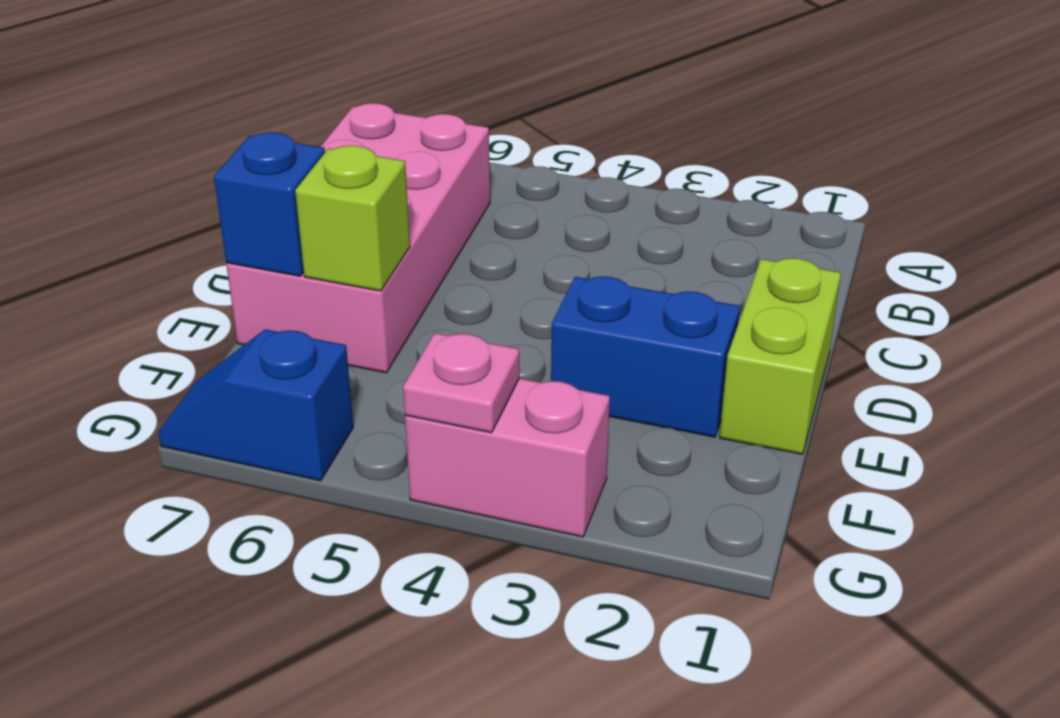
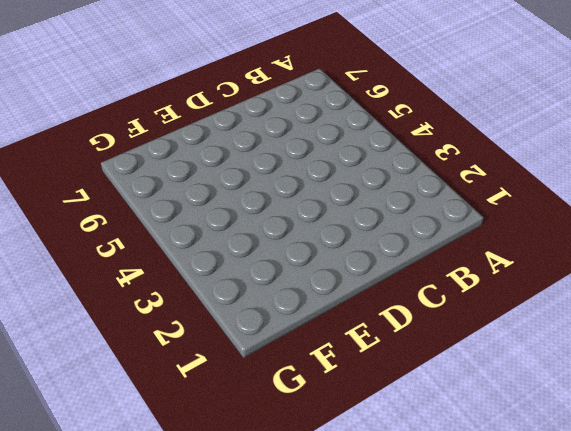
none -> pink 2x4 brick [226,103,490,373]
none -> lime 1x2 brick [720,258,841,454]

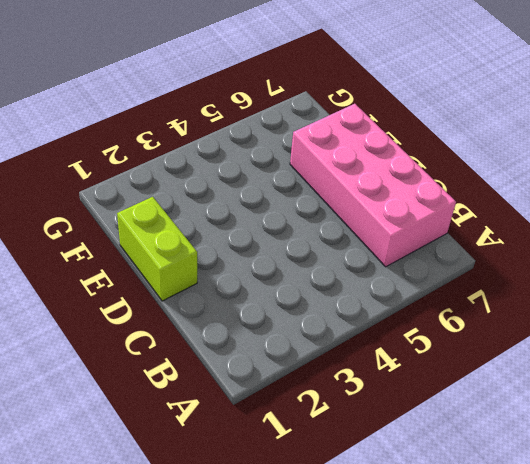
none -> blue 1x2 brick [551,276,740,437]
none -> pink 1x2 brick [405,378,610,537]

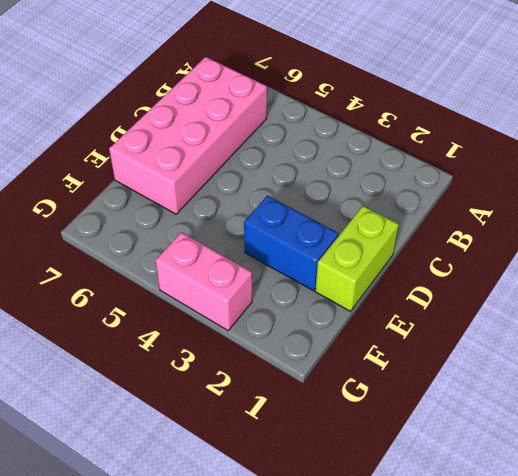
none -> blue 1x2 slope [158,329,353,481]
none -> lime 1x1 brick [295,145,410,291]

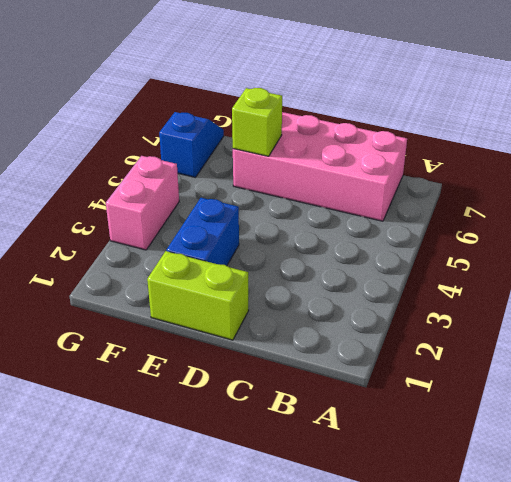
none -> blue 1x1 brick [214,132,325,276]
none -> pink 1x1 plate [403,333,520,433]

